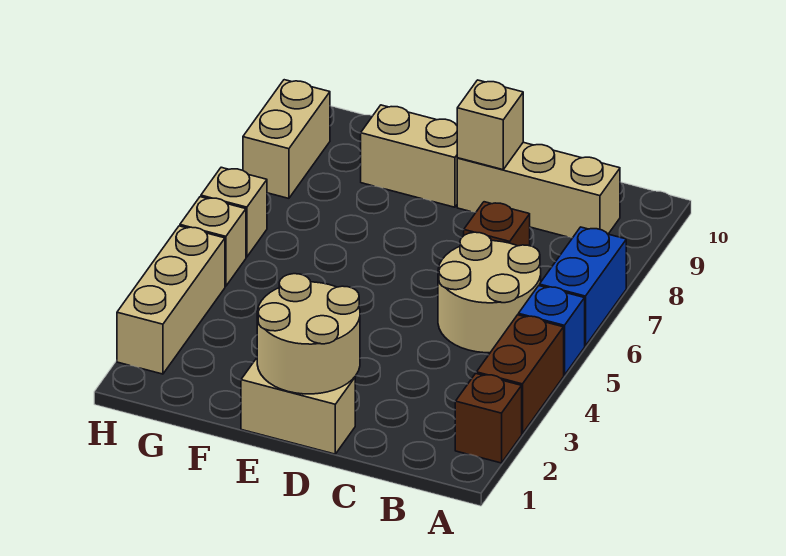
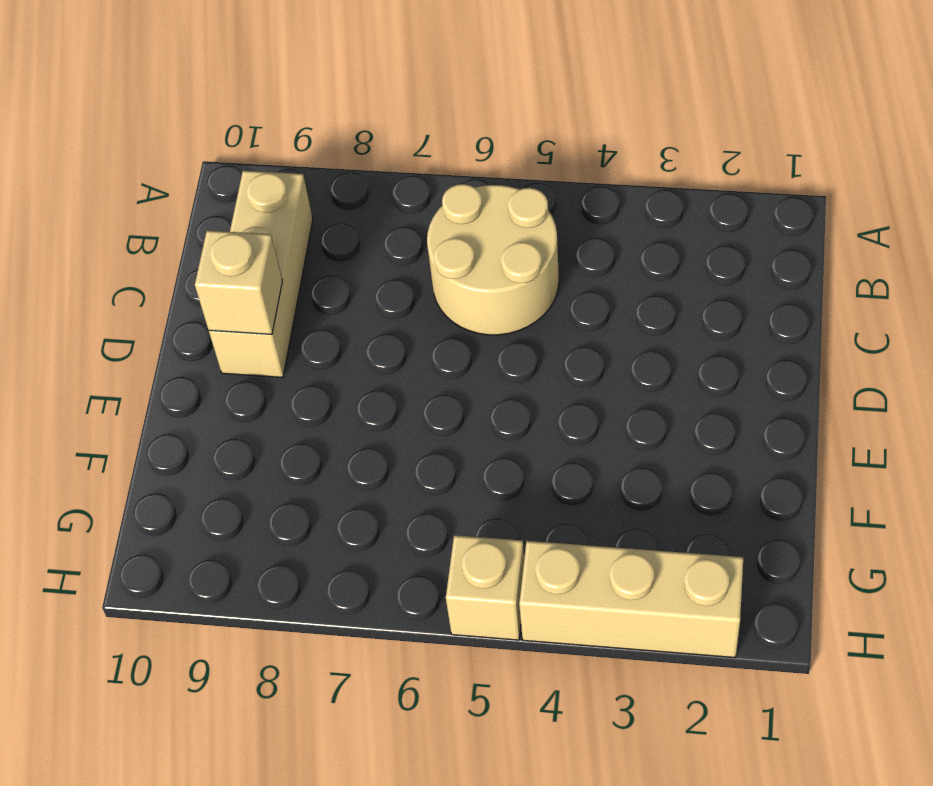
none -> brown 1x1 brick [455,373,522,463]
none -> brown 1x2 brick [476,315,564,434]
none -> blue 1x1 brick [518,286,585,375]

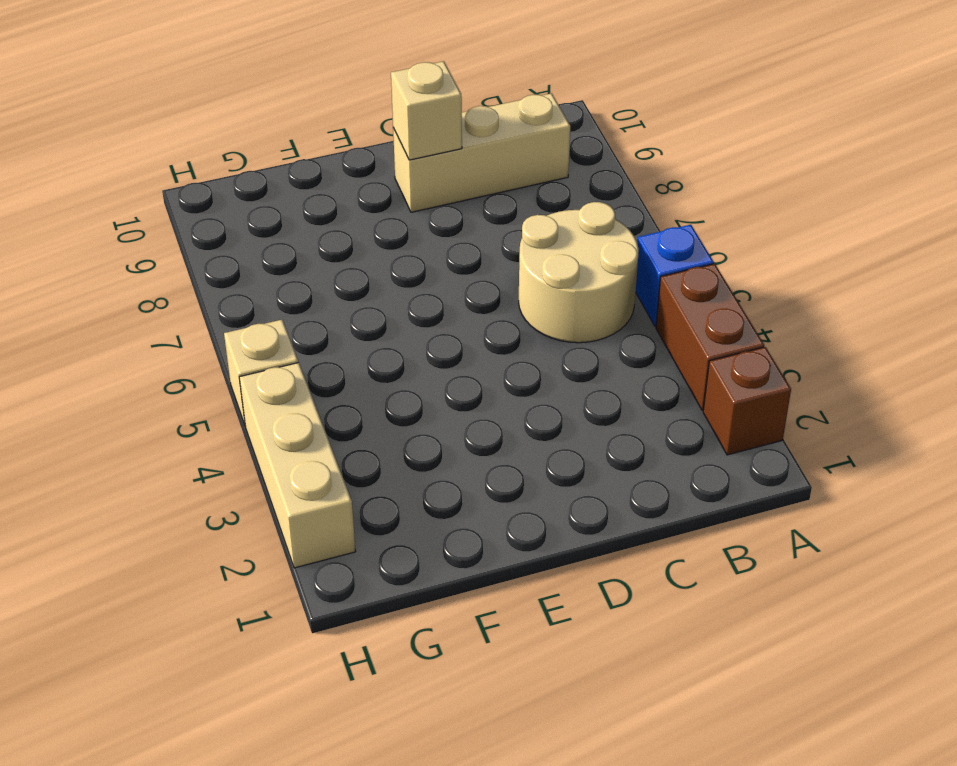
none -> blue 1x2 brick [539,227,626,346]
none -> brown 1x1 brick [464,202,530,246]
none -> tan 1x2 brick [241,358,355,454]

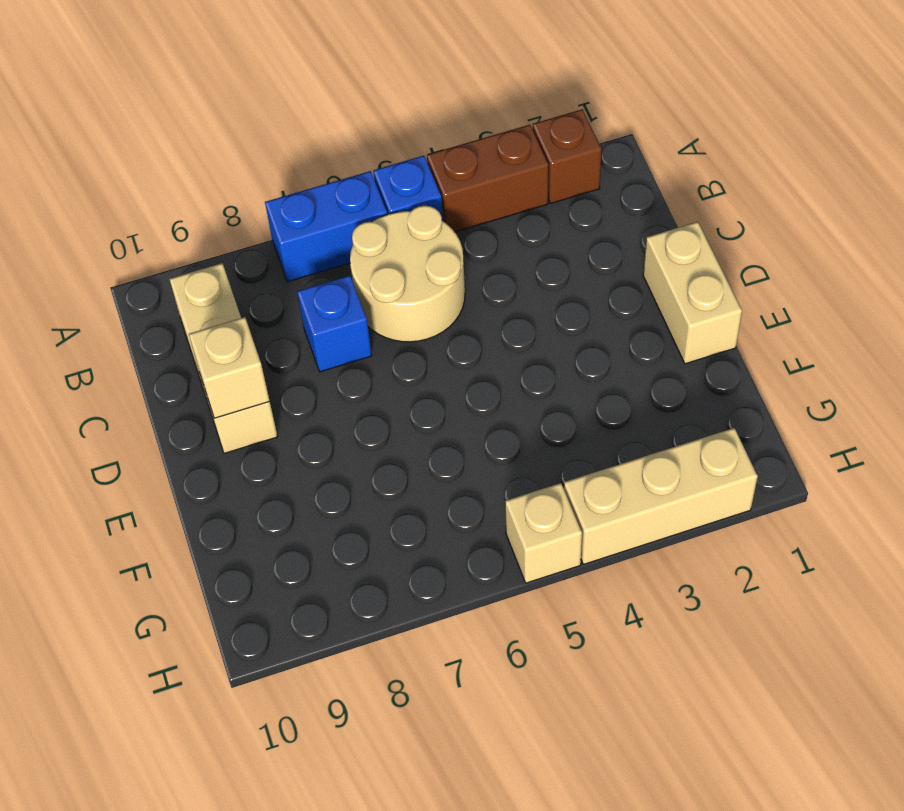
blue 1x1 brick [297,275,372,372] -> brown 1x1 brick [464,202,530,246]
none -> tan 1x2 brick [361,105,457,207]
none -> tan 1x1 brick [201,167,267,257]
none -> tan 1x2 brick [243,80,330,198]

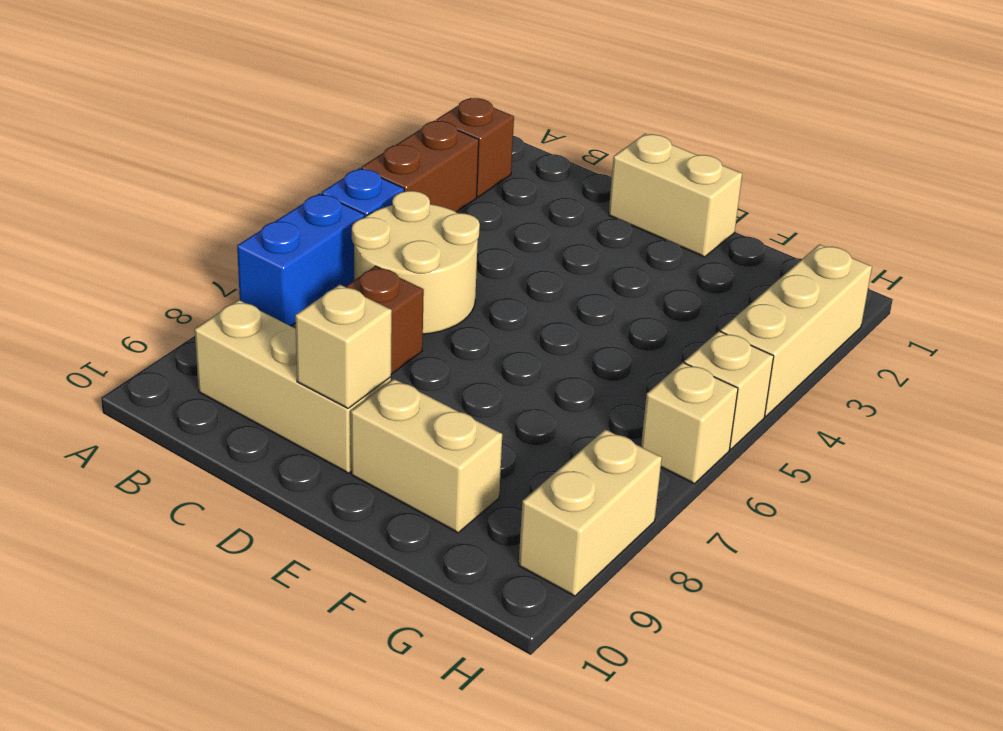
none -> tan 2x2 round brick [257,274,360,394]

